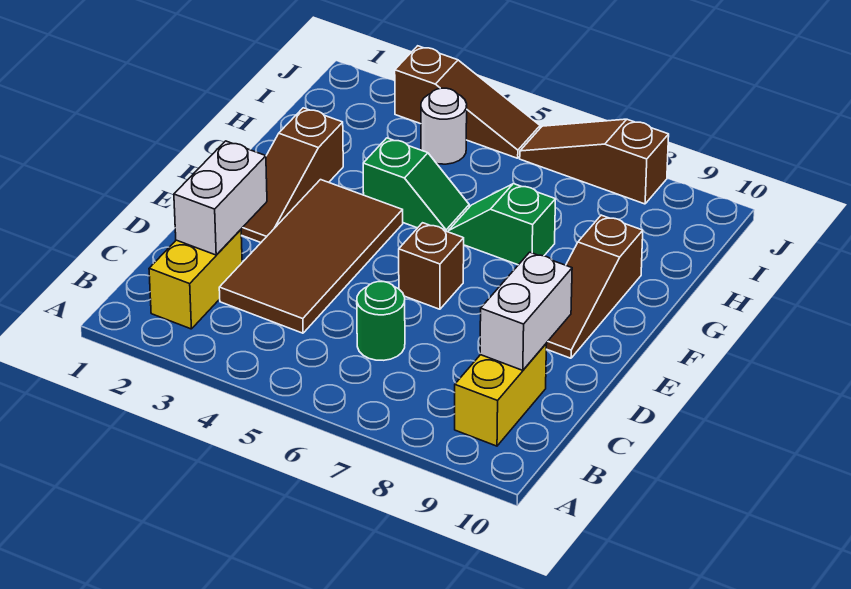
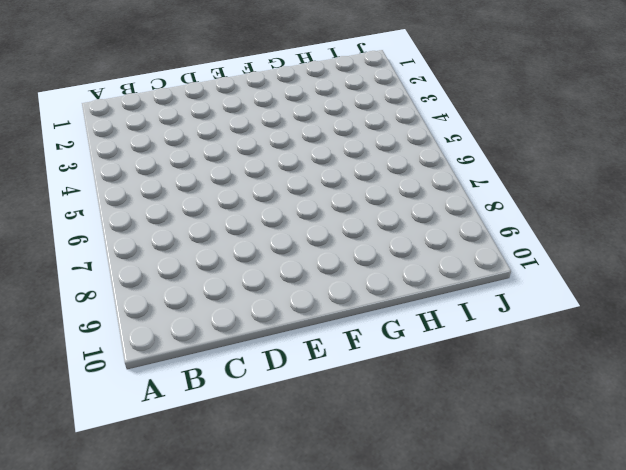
none -> yellow 1x2 brick [149,230,242,329]
none -> yellow 1x2 brick [455,344,546,446]
none -> brown 2x4 tile [219,180,403,333]

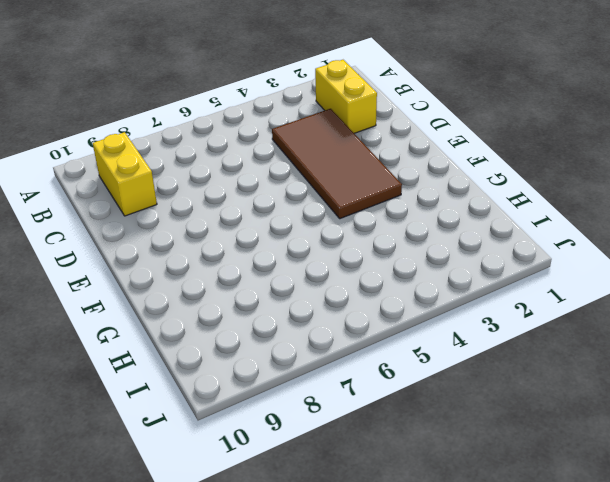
none -> green 1x1 round brick [357,282,405,360]
none -> brown 1x3 slope [241,108,343,242]
none -> brown 1x1 brick [399,223,464,309]

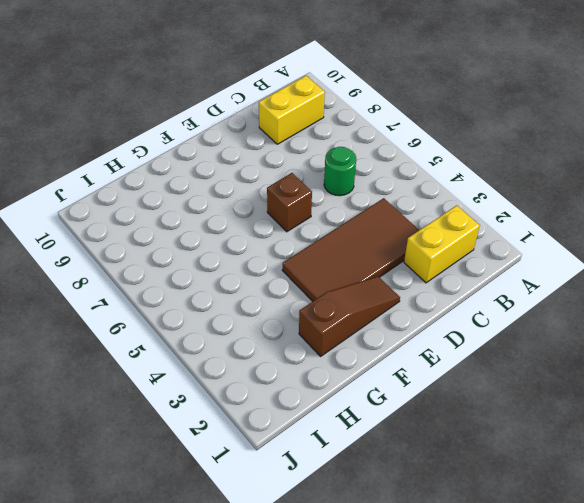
none -> brown 1x3 slope [546,215,643,358]
none -> green 1x2 slope [363,138,469,232]
none -> green 1x2 slope [448,184,556,265]

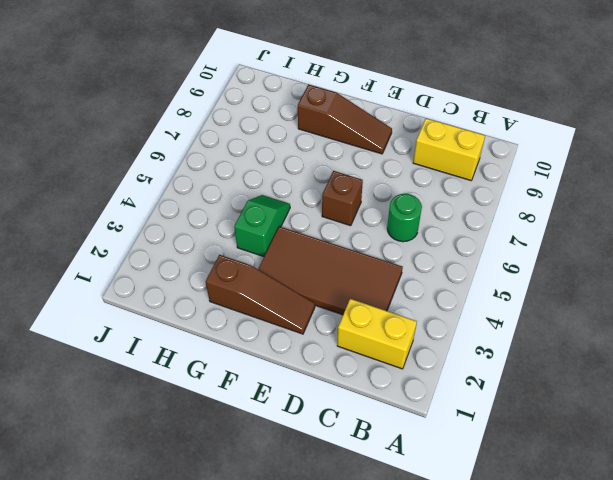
none -> green 1x2 slope [448,184,556,265]
none -> white 1x1 round brick [421,88,467,164]
none -> brown 1x3 slope [395,46,540,158]

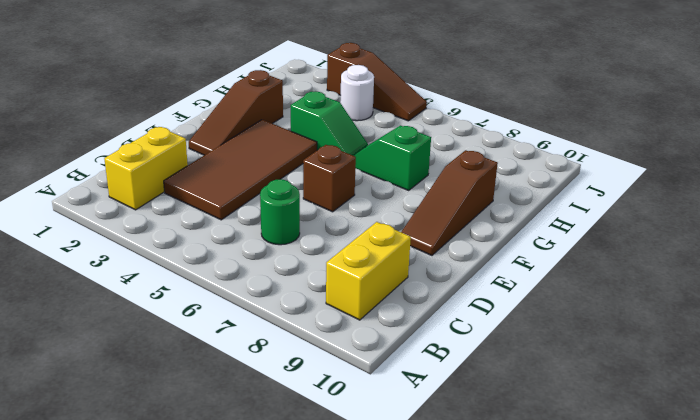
none -> brown 1x3 slope [520,119,669,204]
none -> white 1x2 brick [174,141,267,255]
none -> white 1x2 brick [480,252,572,370]

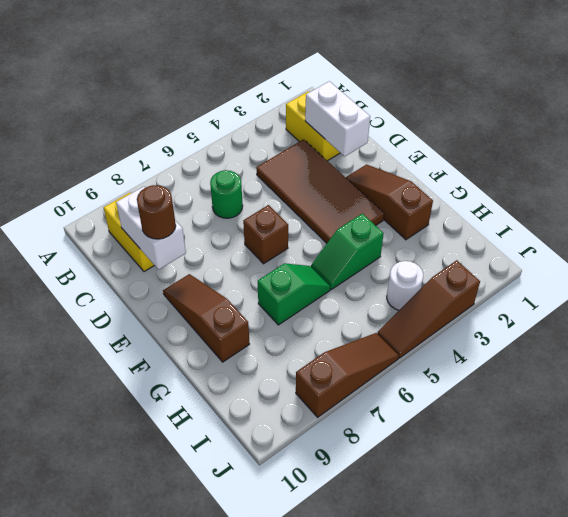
brown 1x1 round brick [137,185,176,239] -> none

